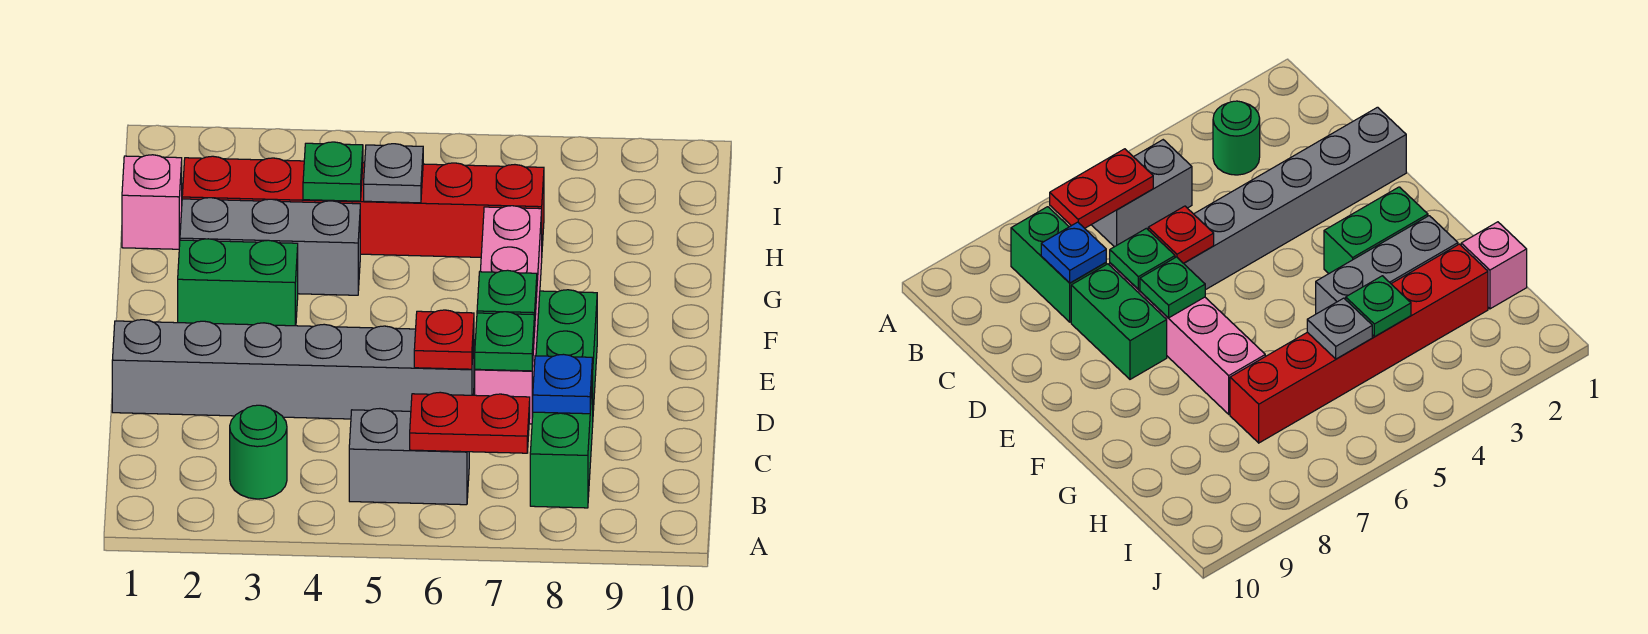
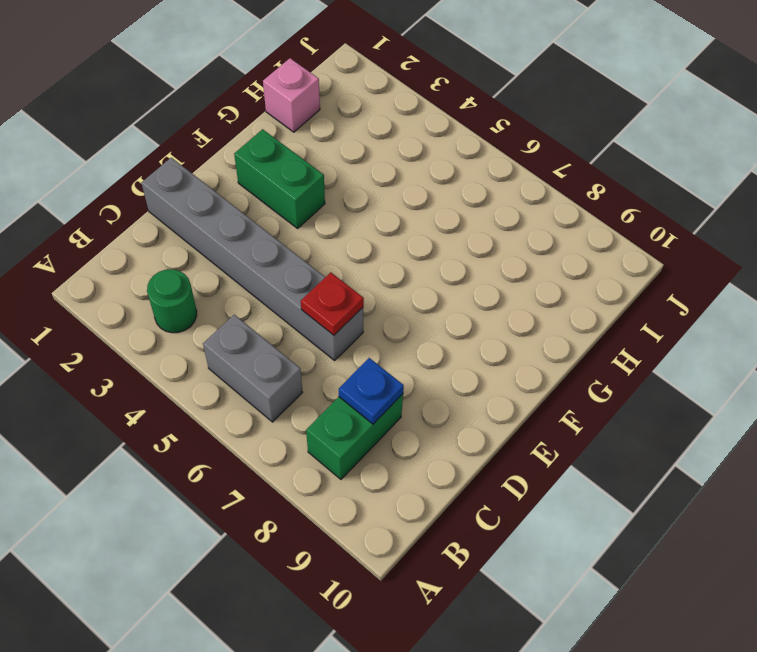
none -> pink 1x4 brick [475,206,542,424]
none -> green 1x2 brick [536,290,597,410]
none -> grey 1x3 brick [180,198,360,295]

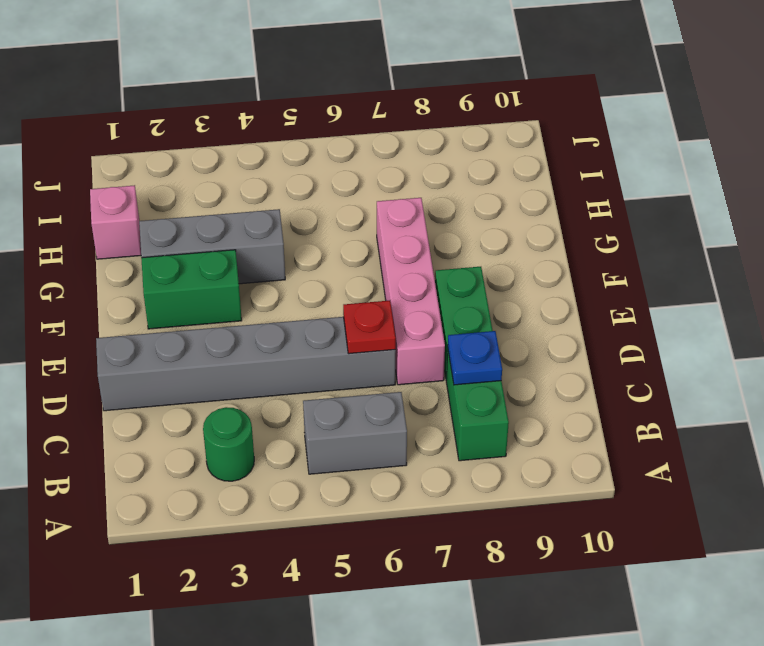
none -> red 1x6 brick [182,156,544,257]
none -> red 1x2 plate [410,392,530,453]
none -> green 1x1 plate [475,312,535,371]

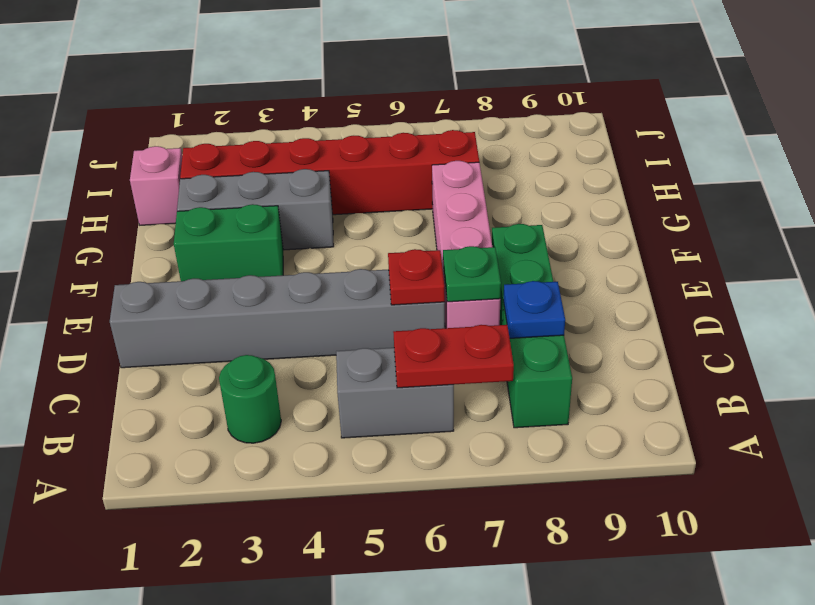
none -> green 1x1 plate [477,270,537,315]
none -> green 1x1 plate [303,142,363,201]
none -> grey 1x1 plate [364,144,423,203]

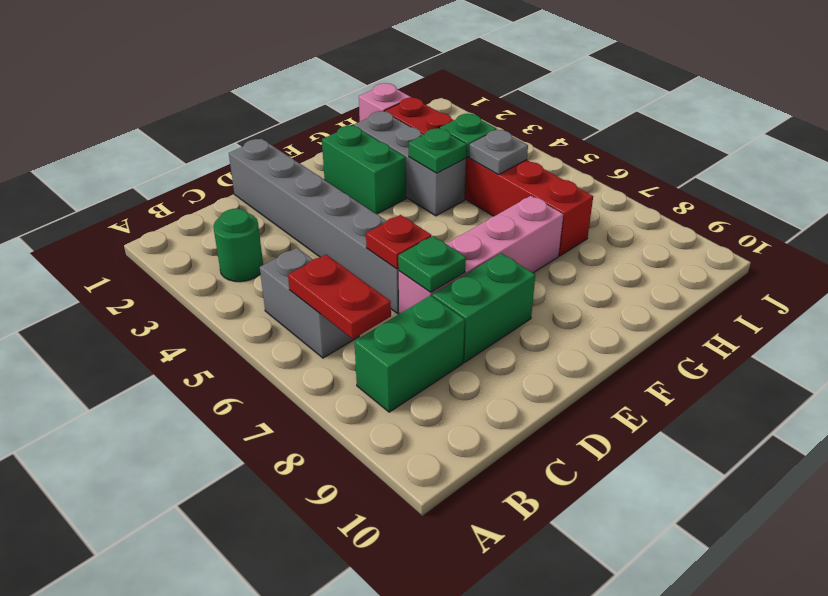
green 1x1 plate [409,128,467,173] -> green 1x1 plate moved to [477,270,537,315]
none -> blue 1x1 plate [533,354,593,414]

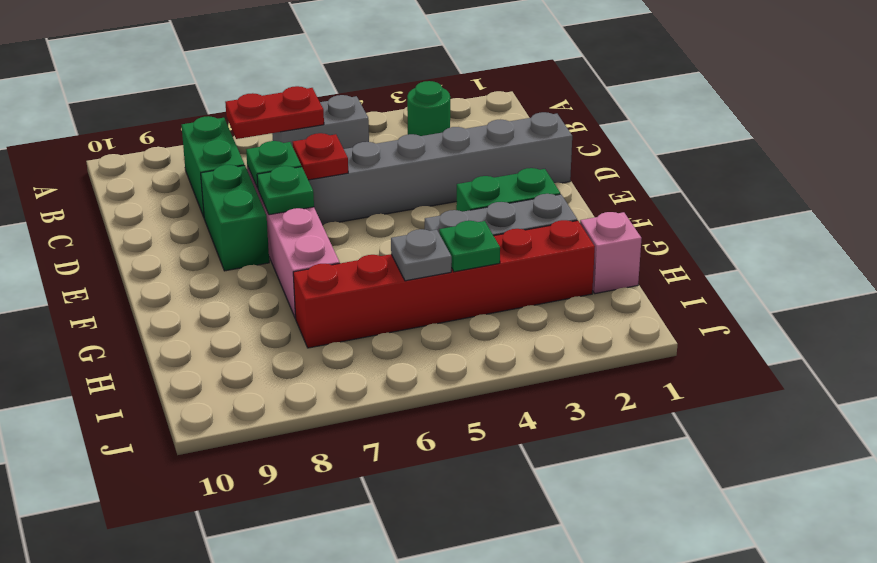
none -> blue 1x1 plate [533,354,593,414]

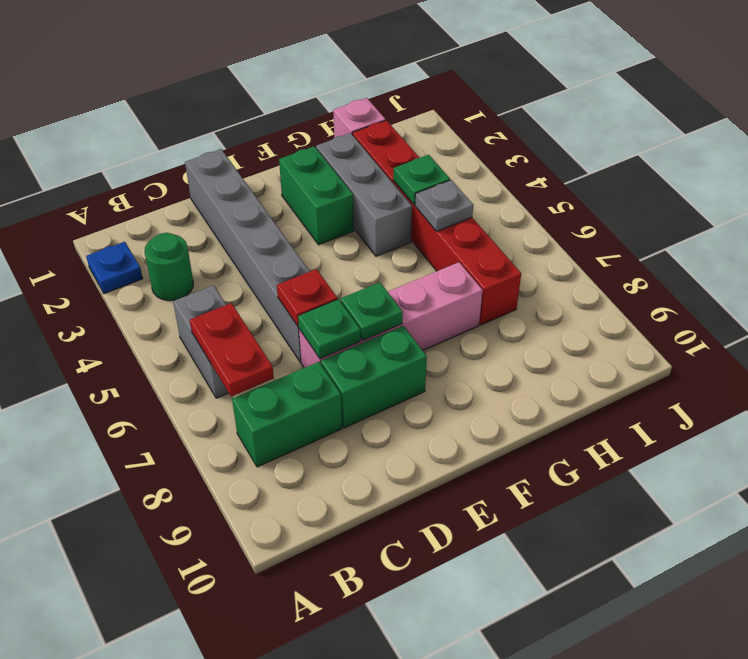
blue 1x1 plate [86,242,143,294] -> blue 1x1 plate moved to [533,354,593,414]

